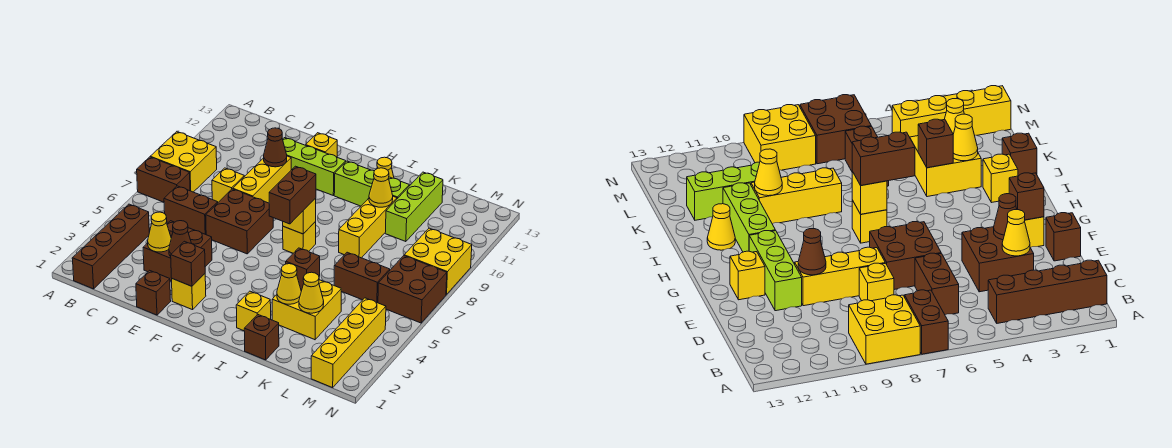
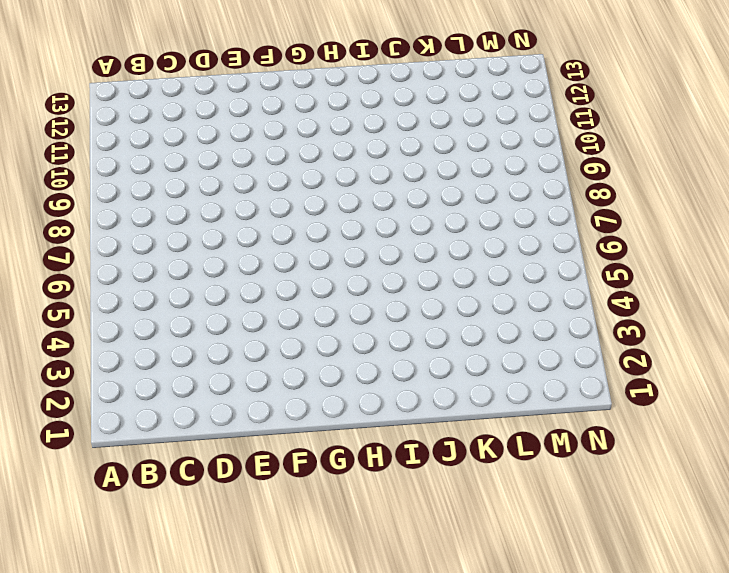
none -> brown 1x2 brick [137,157,190,202]
none -> yellow 2x2 brick [150,132,217,192]
none -> brown 1x4 brick [72,204,149,289]
none -> brown 1x2 brick [164,186,218,235]

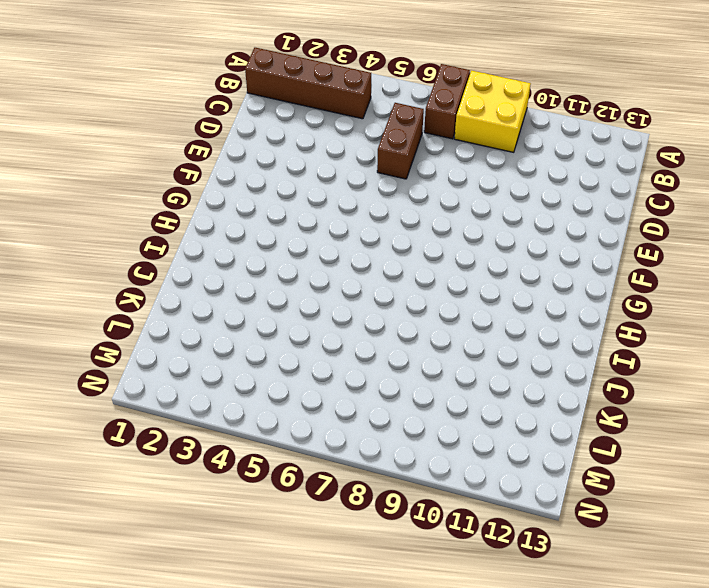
none -> brown 2x2 brick [143,221,212,281]
none -> yellow 1x1 brick [212,168,244,202]
none -> brown 1x1 brick [136,270,171,315]
none -> brown 2x2 brick [206,189,273,254]

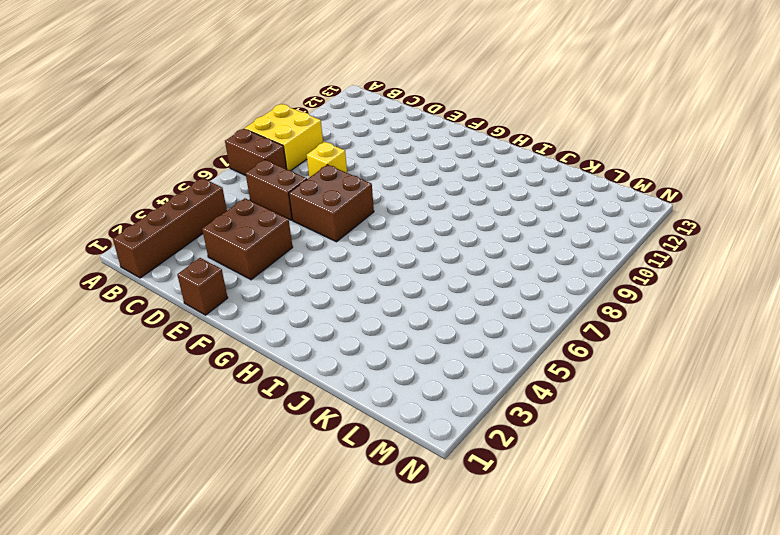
none -> yellow 1x3 brick [233,156,291,203]
none -> lime 1x3 brick [283,138,346,195]
none -> yellow 1x1 brick [172,274,206,310]
none -> yellow 1x1 brick [306,133,337,157]

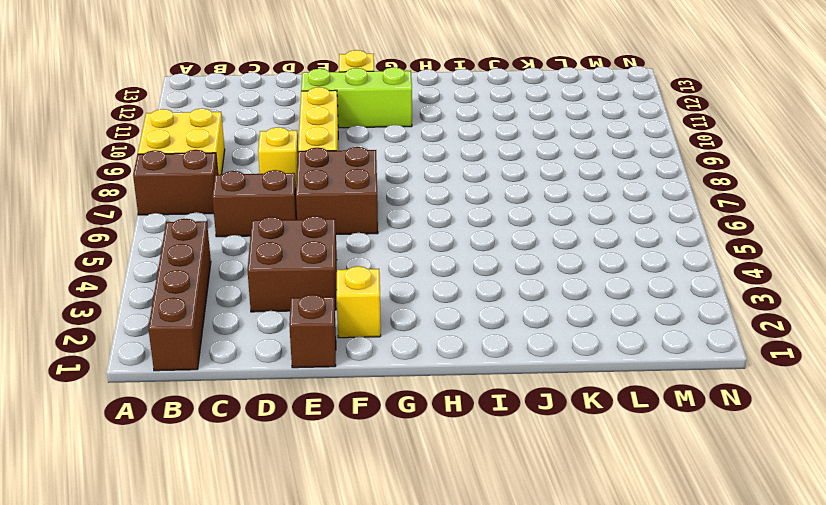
none -> yellow 1x1 brick [283,222,316,253]
none -> lime 1x3 brick [334,161,409,206]
none -> yellow 1x1 brick [236,291,271,331]
none -> yellow 1x1 cone [377,157,394,178]

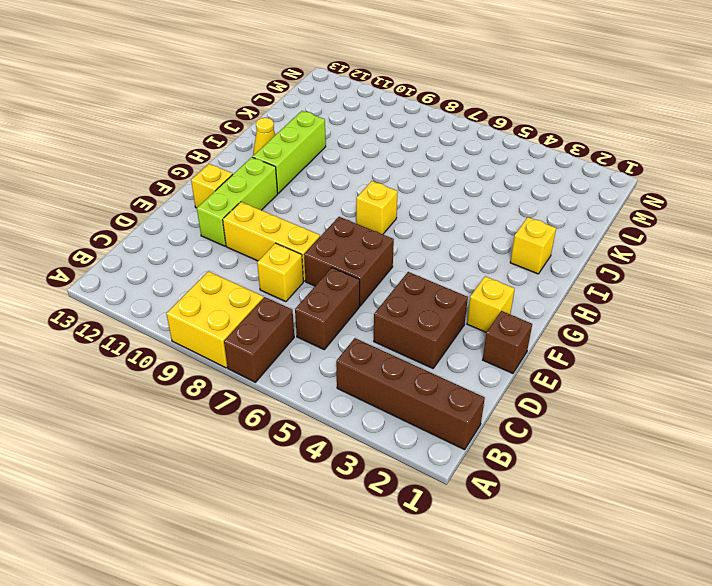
none -> brown 1x1 brick [244,315,279,360]
none -> yellow 2x2 brick [272,280,341,340]
none -> yellow 1x3 brick [339,196,397,258]
none -> brown 1x2 brick [334,252,390,303]

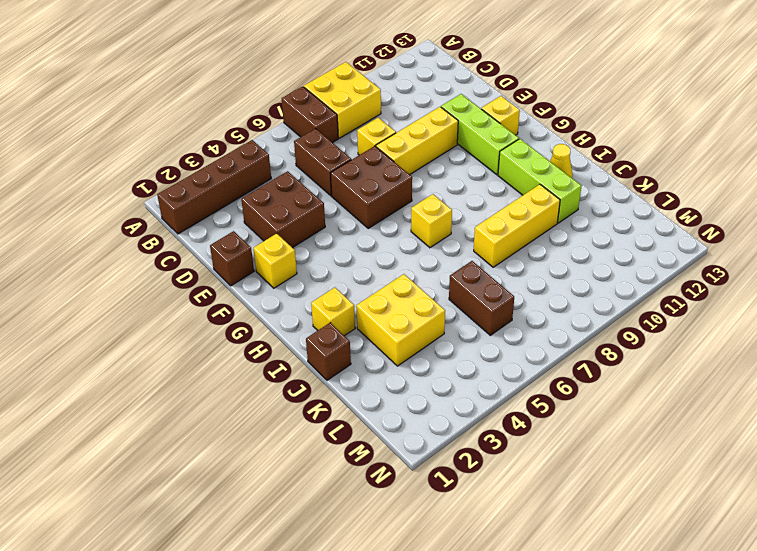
none -> lime 1x3 brick [385,172,443,242]
none -> yellow 1x4 brick [311,298,386,388]
none -> brown 2x2 brick [378,256,447,323]
none -> yellow 2x2 brick [404,228,472,295]

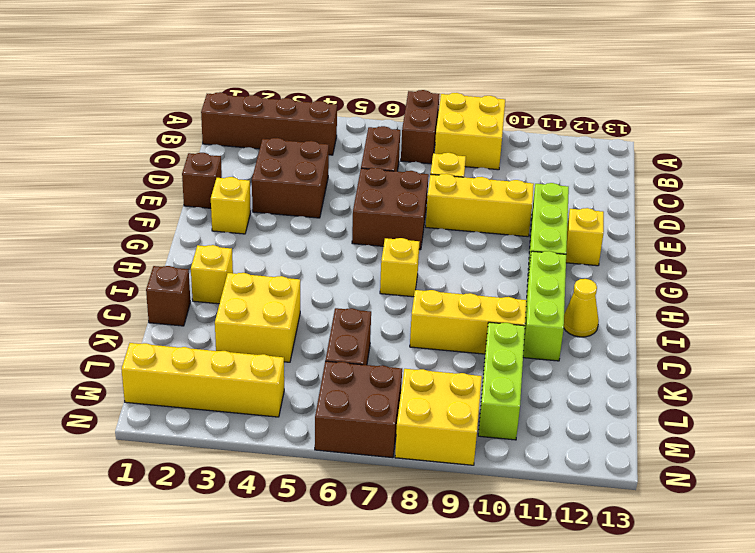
lime 1x3 brick [478,322,525,440] -> lime 1x3 brick turned to [385,172,443,242]
none -> yellow 1x1 cone [148,212,171,252]
none -> brown 1x1 cone [169,221,192,257]
none -> brown 1x1 cone [264,128,287,167]
none -> brown 1x1 brick [171,241,205,286]

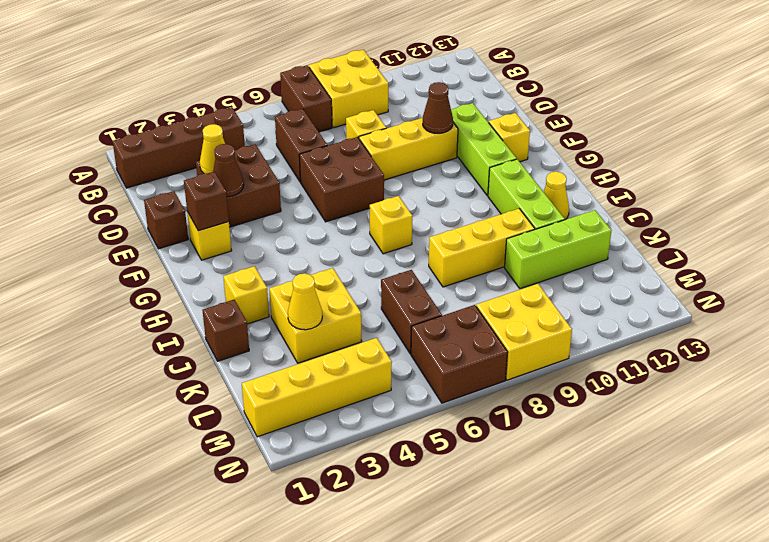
none -> yellow 1x1 brick [283,198,316,234]
none -> yellow 1x1 cone [277,264,301,304]
none -> brown 1x1 brick [286,248,320,291]
none -> yellow 1x1 cone [369,168,393,207]

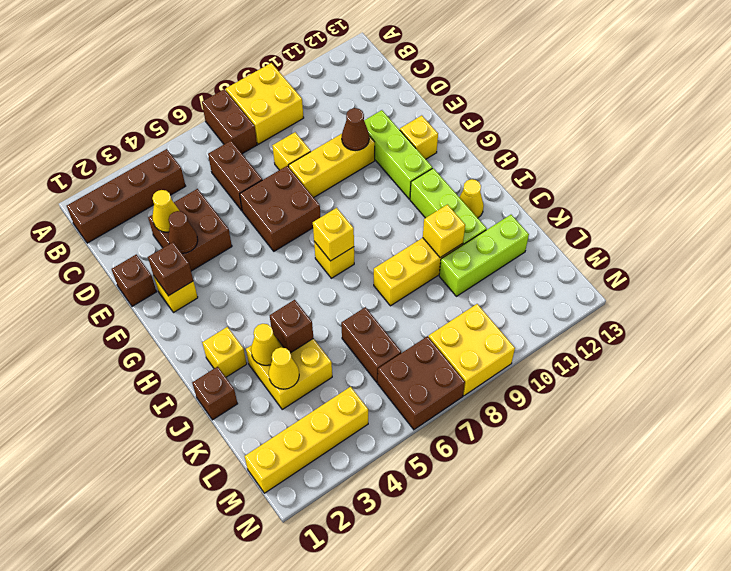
yellow 1x1 brick [423,205,465,258] -> yellow 1x1 cone [369,168,393,207]
none -> brown 1x2 brick [269,166,316,224]

